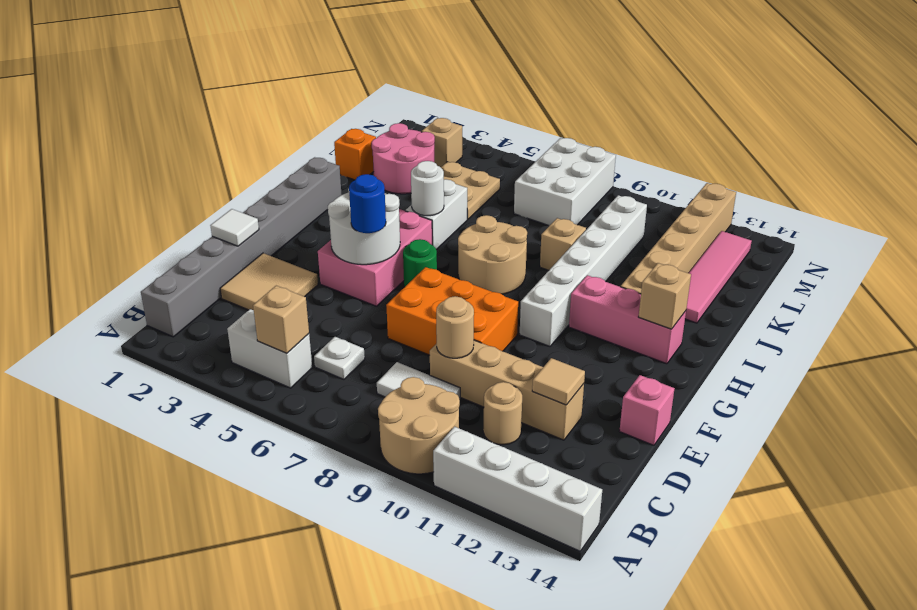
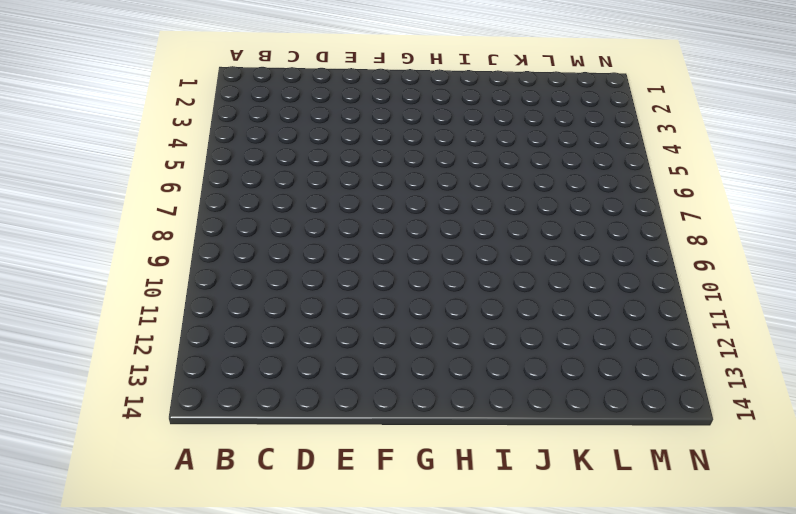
none -> tan 2x2 round brick [378,377,460,474]
none -> white 1x4 brick [433,427,602,551]
none -> grey 1x8 brick [141,157,342,337]
none -> white 1x2 brick [227,309,312,388]

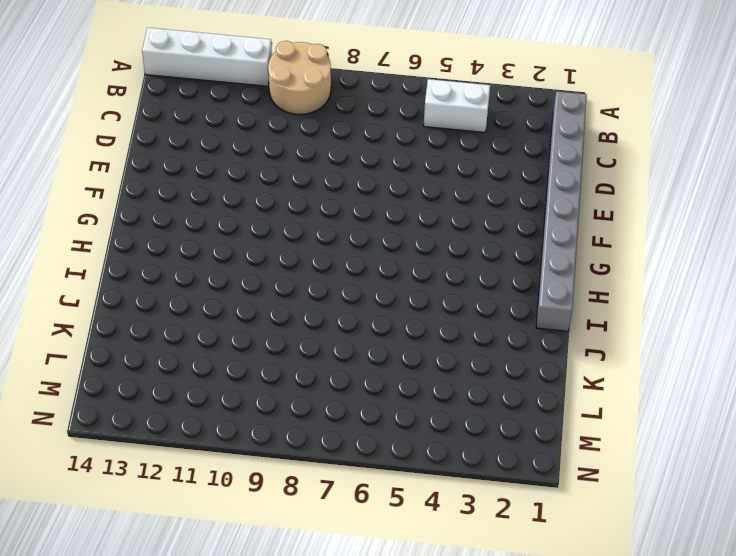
none -> white 1x1 plate [314,337,365,379]
none -> white 1x2 tile [377,362,460,399]
none -> tan 1x1 round brick [483,382,522,445]
none -> tan 2x2 tile [220,253,318,310]

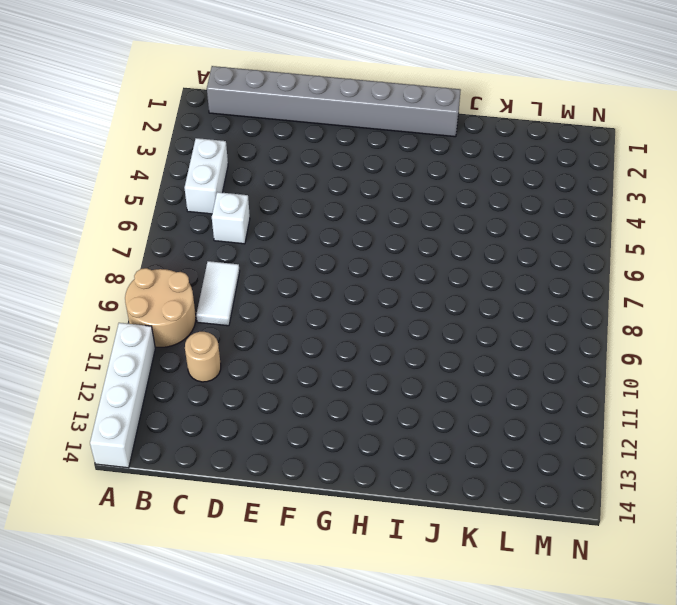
white 1x1 brick [212,192,250,244] -> white 1x1 plate [314,337,365,379]
none -> tan 2x2 tile [220,253,318,310]
none -> tan 1x4 brick [430,340,584,440]
none -> orange 2x3 brick [386,267,518,355]
none -> pink 1x1 brick [619,375,675,445]

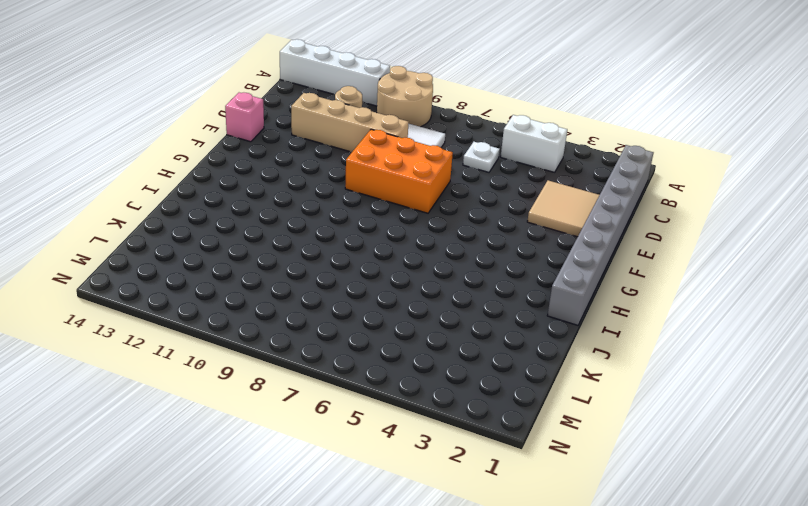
none -> pink 2x3 brick [318,209,432,306]
none -> green 1x1 round brick [403,239,437,287]
none -> white 1x6 brick [520,195,647,346]
none -> tan 2x2 round brick [458,215,527,294]

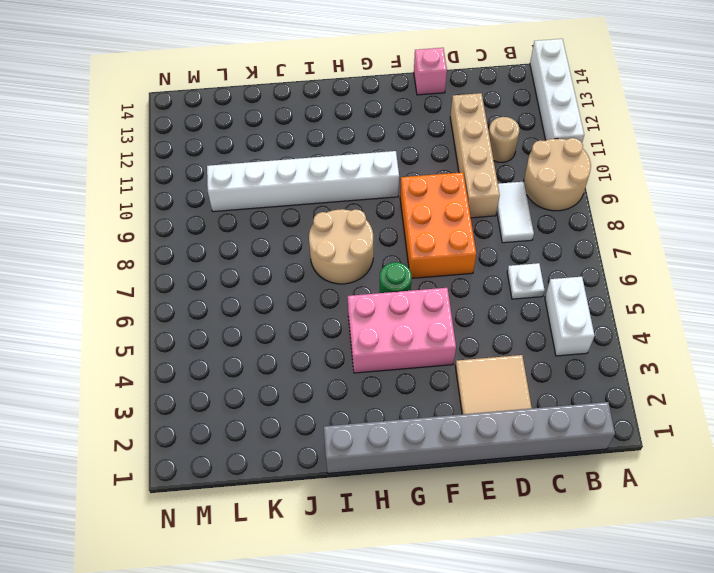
none -> pink 1x3 brick [569,275,686,364]
none -> white 1x2 brick [406,179,467,250]
none -> tan 1x6 brick [621,183,736,294]
none -> tan 1x1 brick [540,218,586,271]

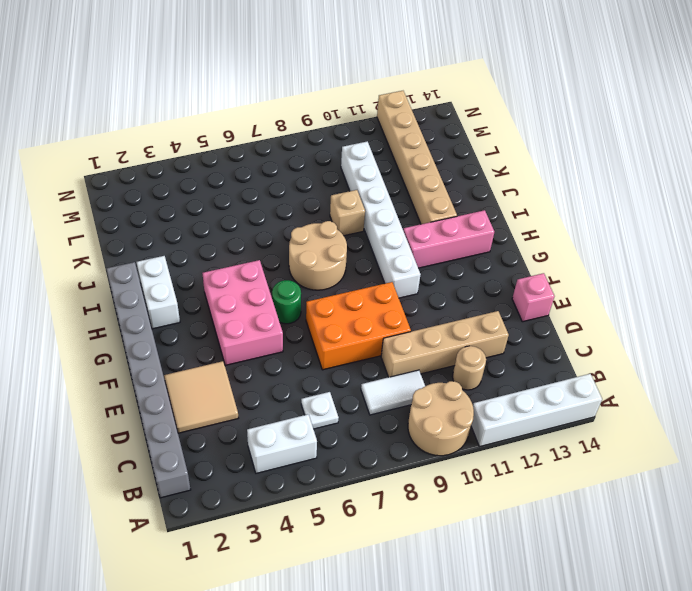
white 1x2 brick [137,256,180,329] -> white 1x2 brick moved to [406,179,467,250]
none -> pink 1x4 tile [685,231,752,323]
none -> orange 1x1 brick [334,129,376,180]
none -> pink 2x2 round brick [372,123,435,194]
none -> tan 2x2 plate [441,162,500,219]

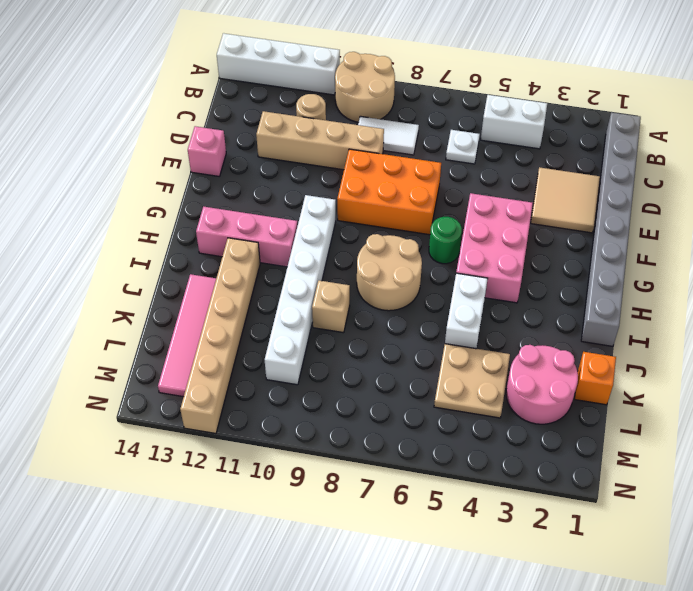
none -> white 2x3 brick [514,138,616,226]
none -> tan 1x1 brick [421,118,462,167]
none -> tan 1x1 brick [253,286,309,353]
none -> tan 1x1 round brick [436,296,474,358]

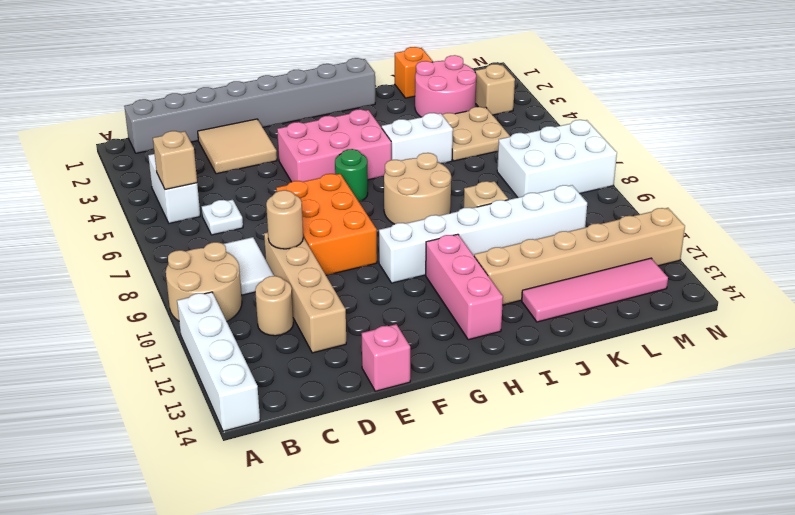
none -> tan 1x1 tile [532,358,585,405]
none -> white 1x1 tile [210,209,259,246]
none -> white 2x2 round brick [328,189,400,265]
none -> tan 1x1 brick [639,263,691,329]

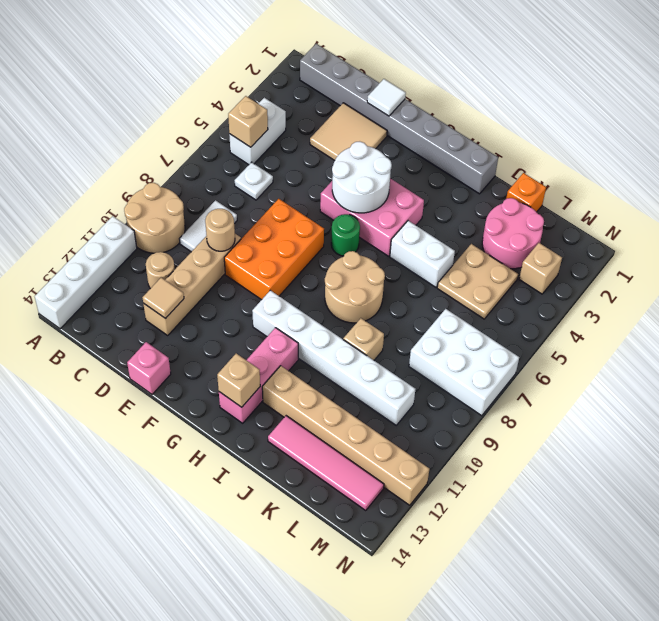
none -> white 1x1 round brick [411,161,444,216]
none -> blue 1x1 round brick [349,174,386,233]

